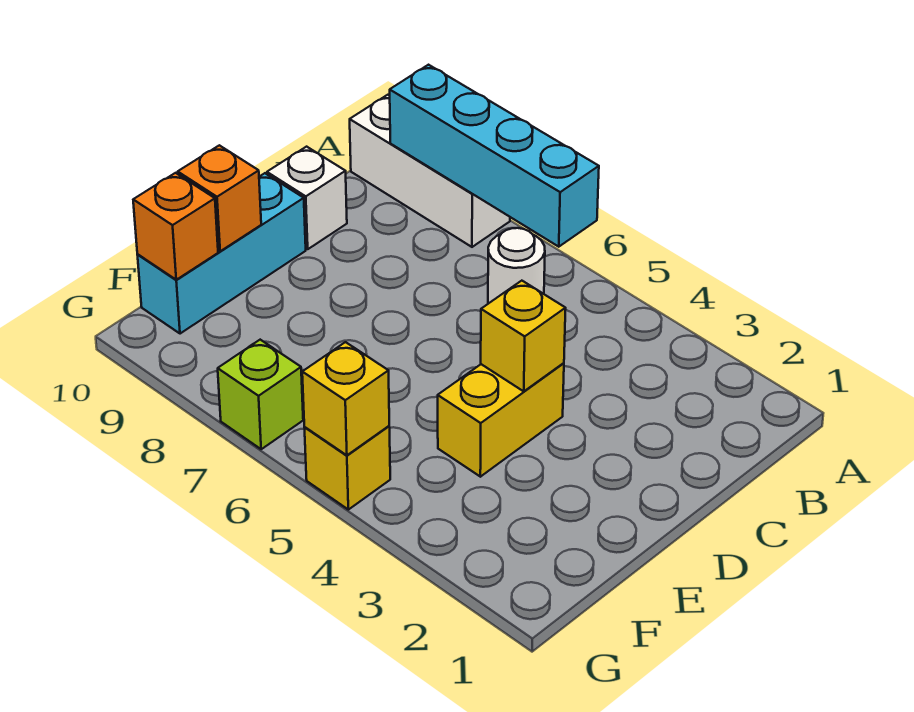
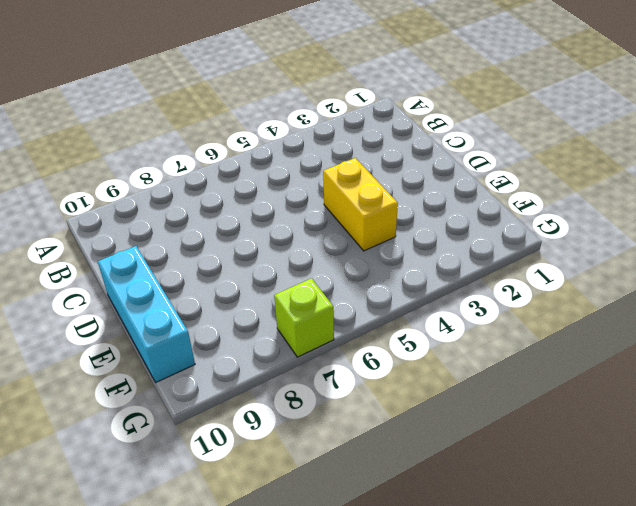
none -> white 1x3 brick [350,95,510,247]
none -> white 1x1 round brick [488,228,545,304]
none -> white 1x1 brick [267,147,347,249]

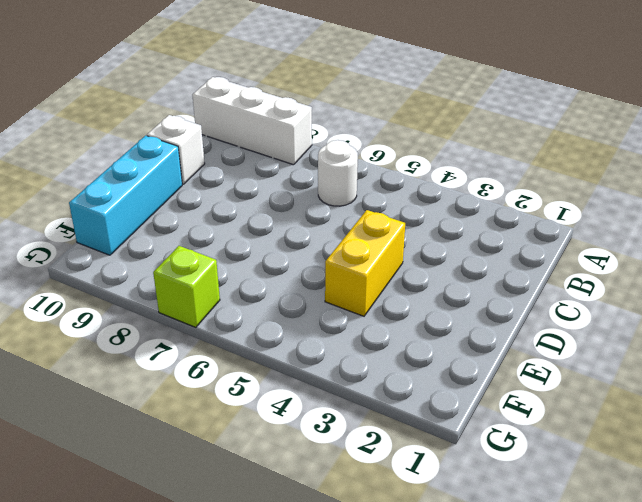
none -> yellow 1x1 brick [304,426,390,510]
none -> cyan 1x4 brick [390,65,599,247]
none -> yellow 1x1 brick [481,281,566,391]

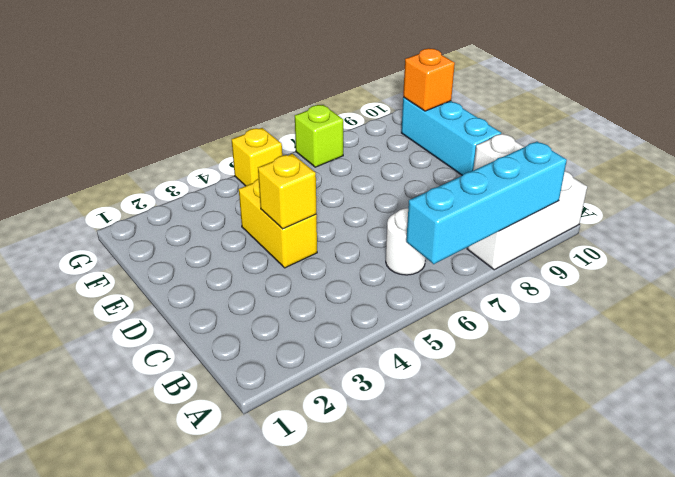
none -> orange 1x1 brick [178,145,261,251]
none -> yellow 1x1 brick [302,342,389,455]

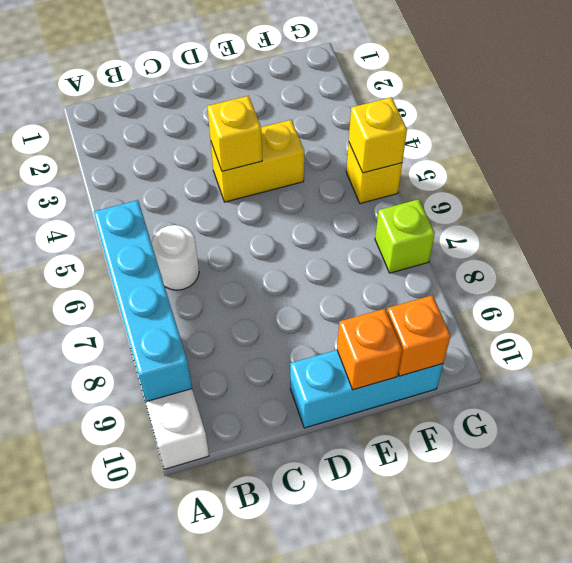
none -> white 1x1 brick [267,147,347,249]

